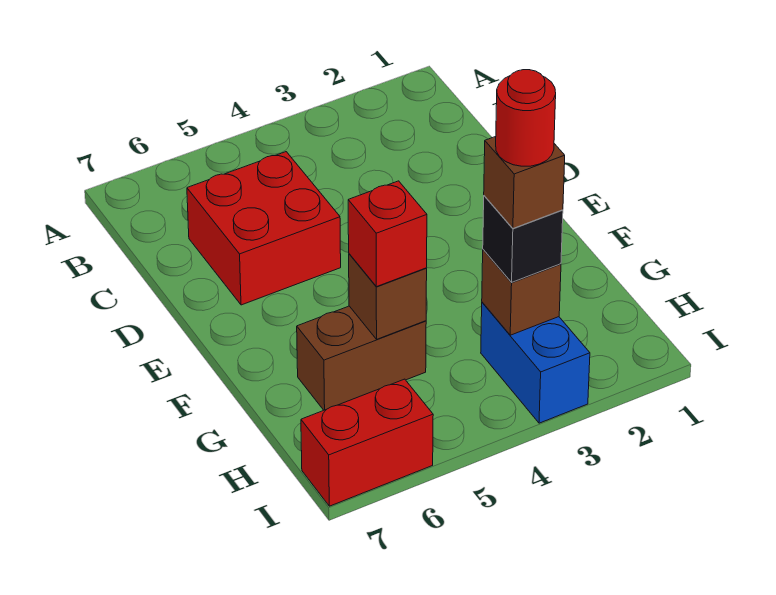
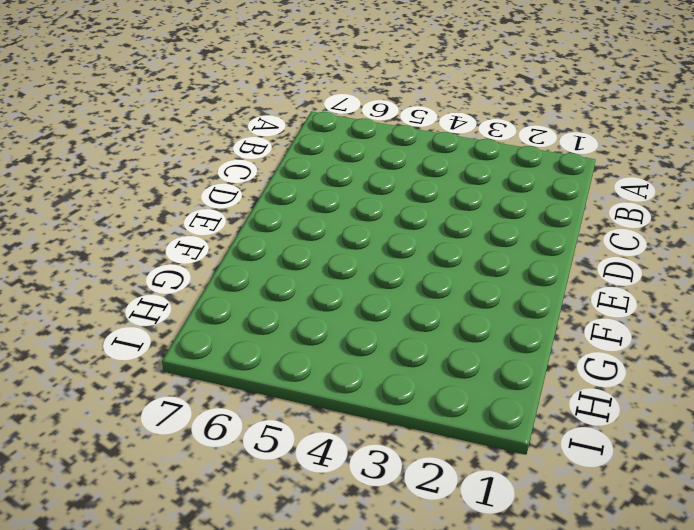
none -> red 2x2 brick [187,152,341,305]
none -> brown 1x2 brick [297,306,426,410]

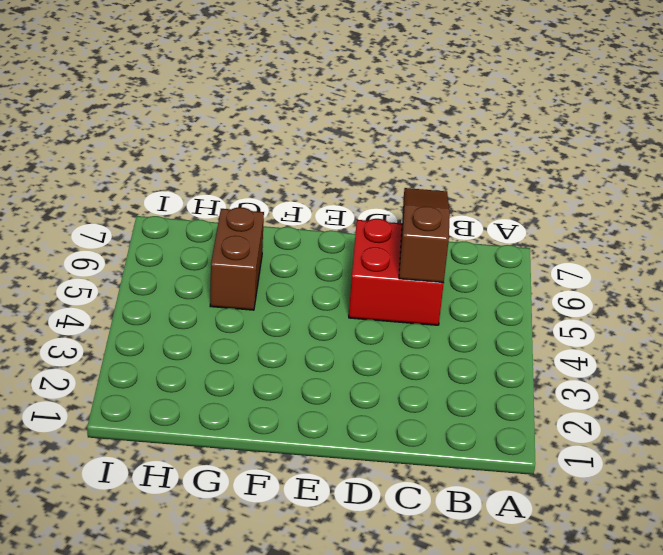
brown 1x3 slope [399,188,450,283] -> none
none -> blue 1x2 brick [481,302,590,423]
none -> red 1x2 brick [301,379,433,506]

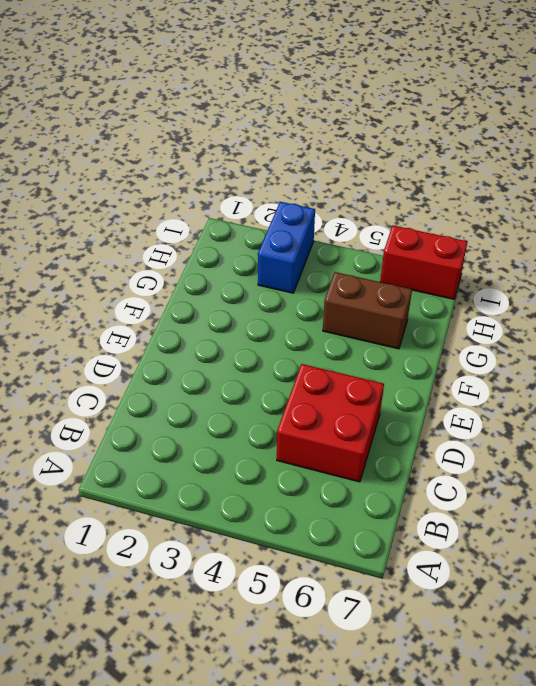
none -> brown 1x1 brick [349,254,427,339]
none -> brown 1x1 brick [482,250,561,335]

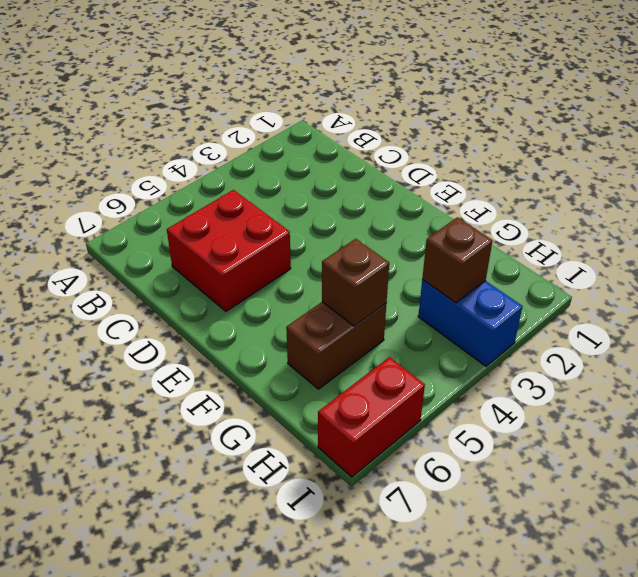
none -> red 1x1 brick [348,181,427,287]
none -> black 1x1 brick [483,196,563,282]

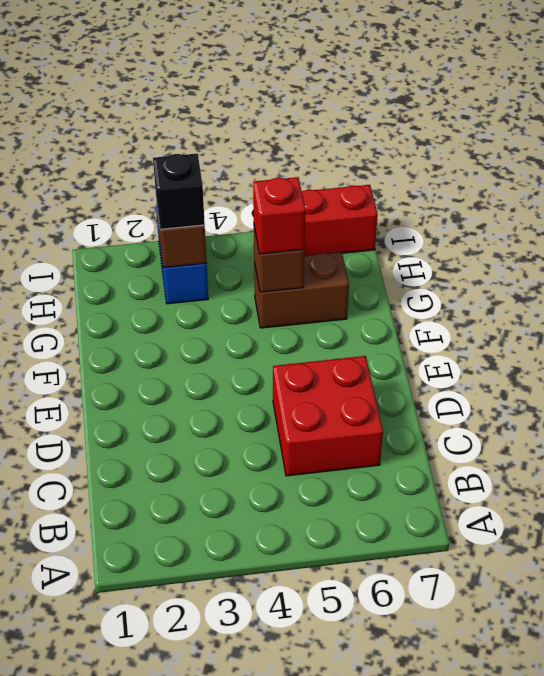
none -> brown 1x1 brick [484,136,565,228]
none -> red 1x1 round brick [496,70,556,166]

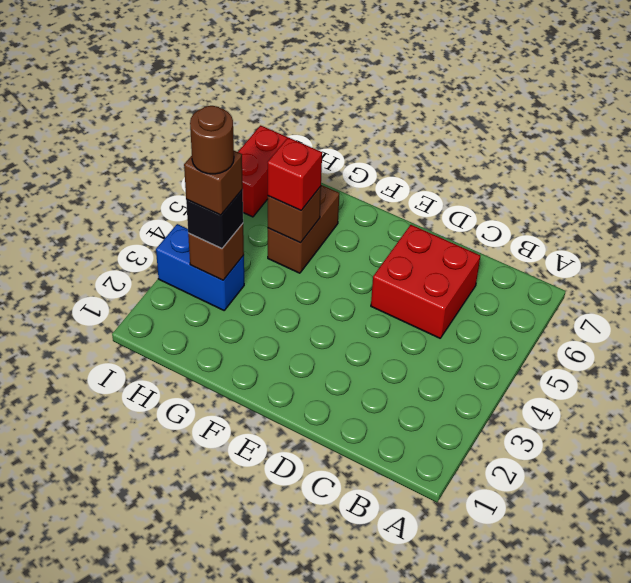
brown 1x1 round brick [190,106,234,174] -> red 1x1 round brick [496,70,556,166]

